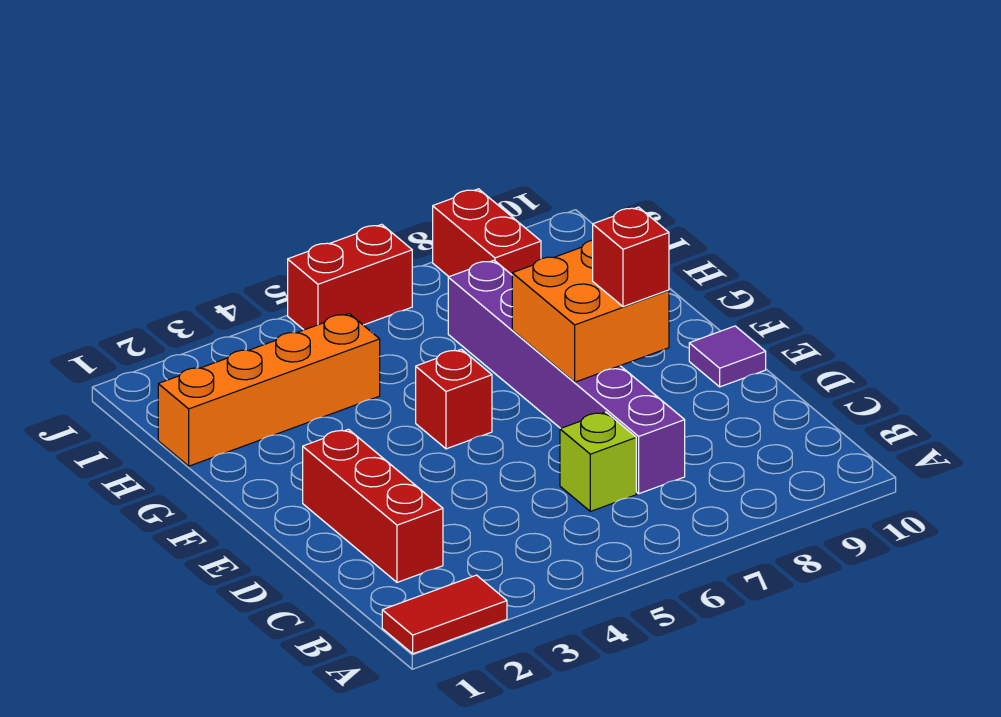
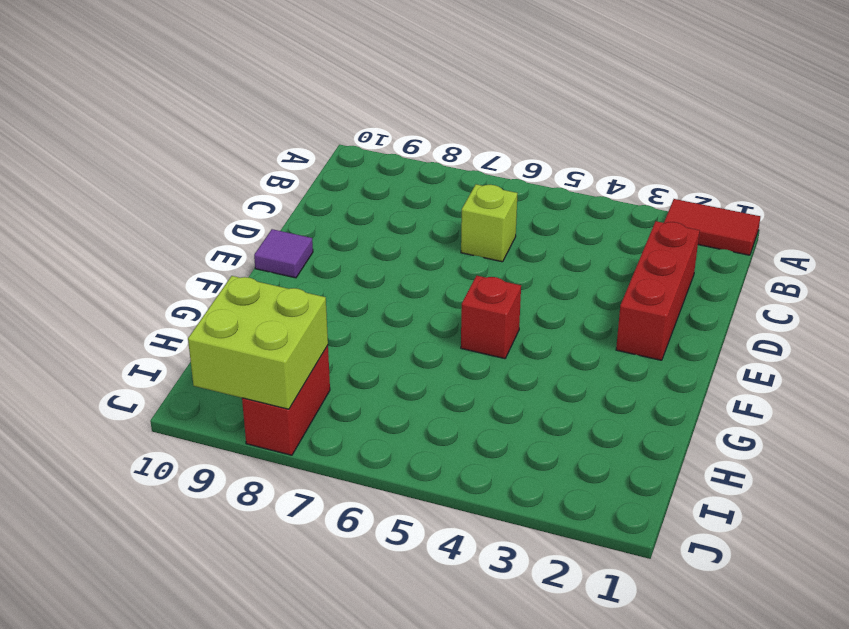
lime 2x2 brick [188,276,328,409] -> none
none -> purple 1x6 brick [448,260,685,494]
none -> orange 1x4 brick [158,314,380,466]

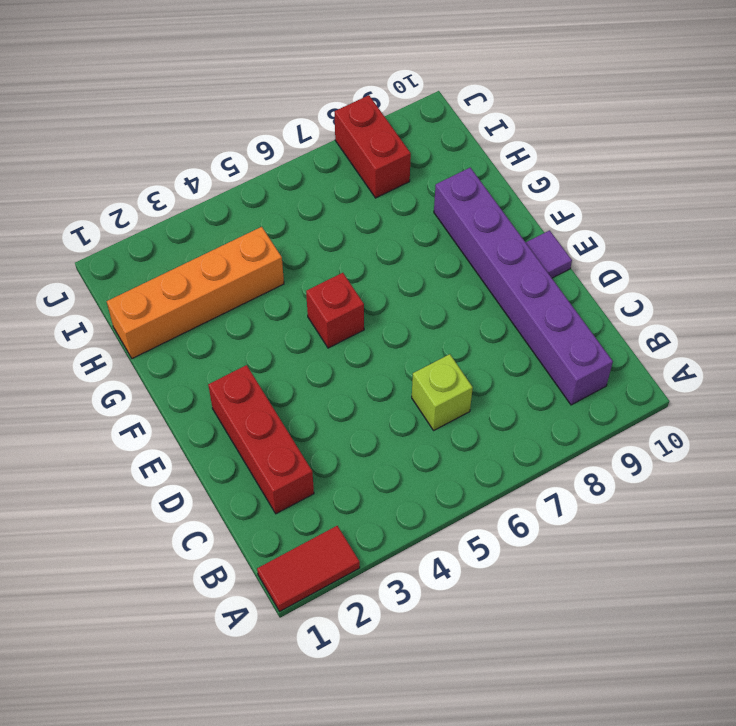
purple 1x6 brick [434,168,613,405] -> purple 1x6 brick moved to [448,260,685,494]
none -> red 1x2 brick [288,224,412,330]
none -> orange 2x2 brick [512,240,669,382]

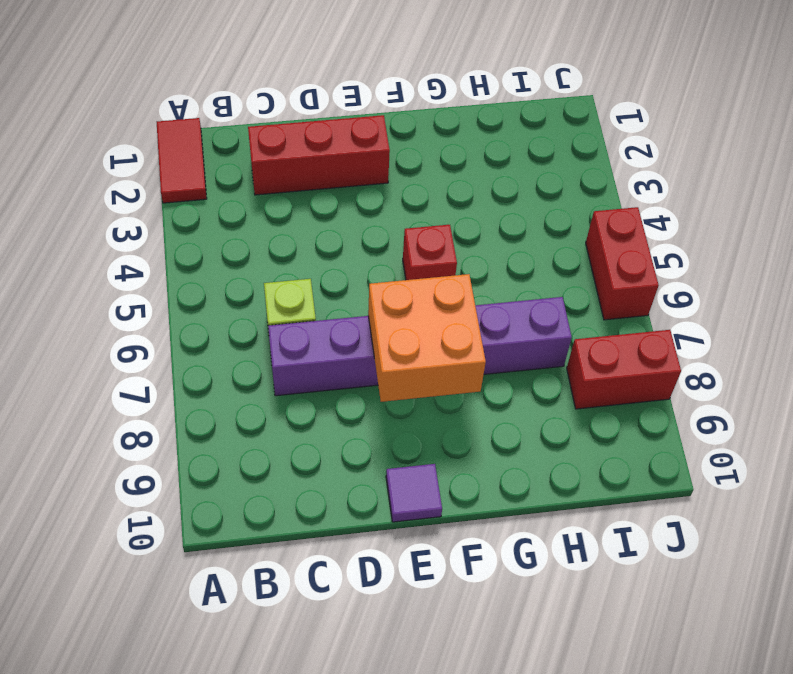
none -> orange 1x4 brick [158,314,380,466]
none -> red 1x1 brick [593,207,669,307]

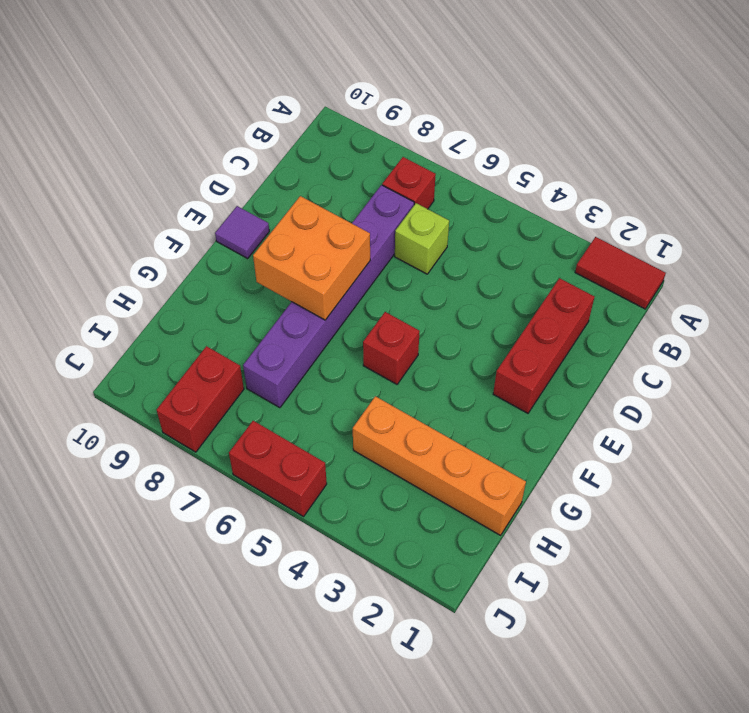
red 1x1 brick [382,157,436,209] -> red 1x1 brick moved to [593,207,669,307]

